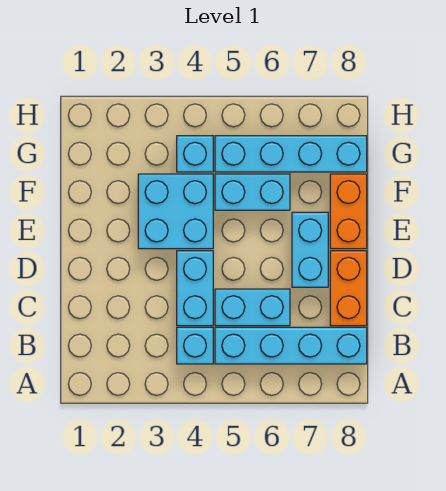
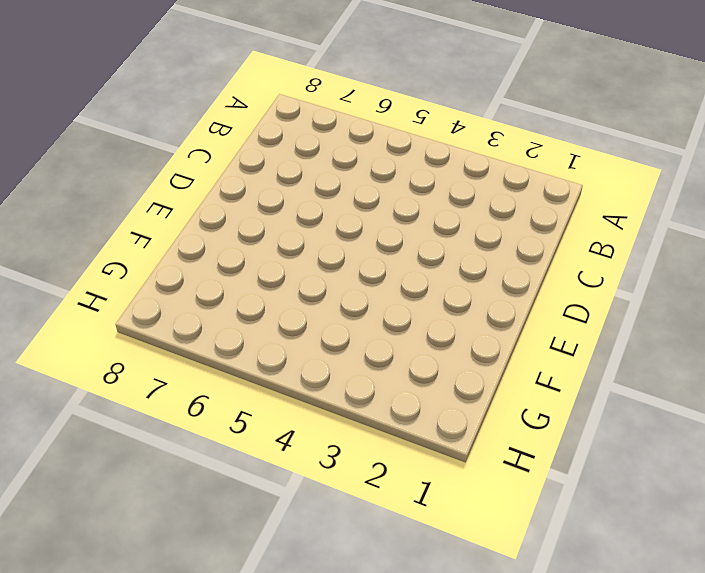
none -> cyan 1x1 brick [177,327,213,364]
none -> cyan 1x4 brick [215,327,367,364]

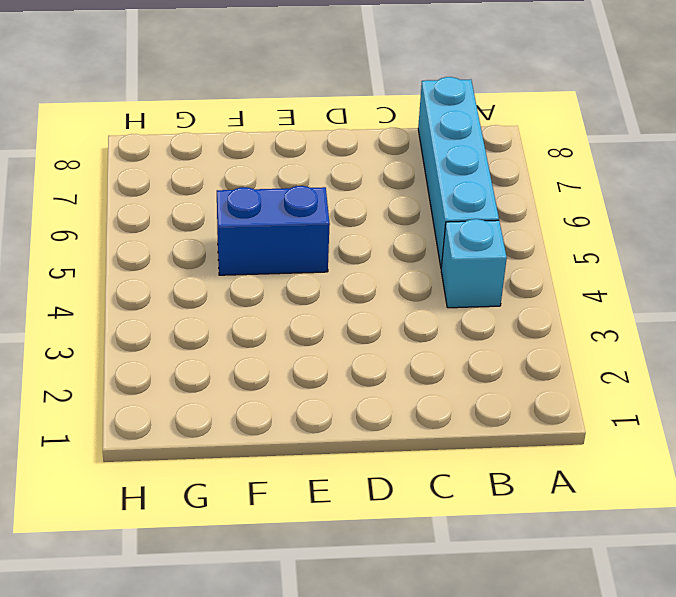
blue 1x2 brick [217,186,330,275] -> cyan 1x2 brick [215,174,290,210]
none -> cyan 1x2 brick [177,251,213,326]
none -> cyan 1x2 brick [215,289,290,326]

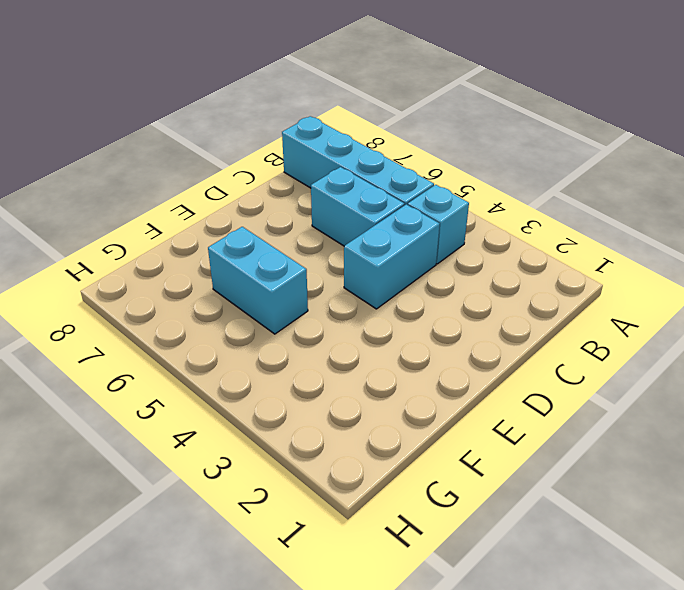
none -> orange 1x2 brick [330,251,367,326]
none -> cyan 1x2 brick [292,212,328,287]

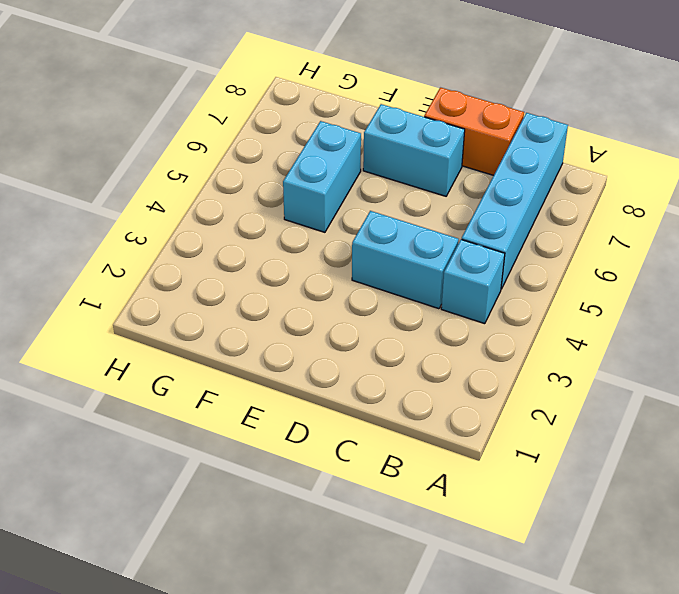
none -> cyan 1x2 brick [215,289,290,326]
none -> cyan 2x2 brick [138,174,213,249]

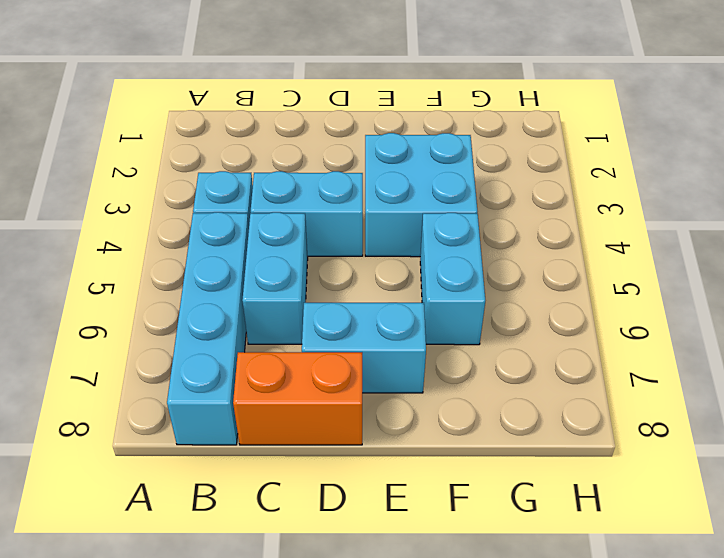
none -> orange 1x2 brick [330,174,367,249]
none -> cyan 1x1 brick [177,136,213,172]

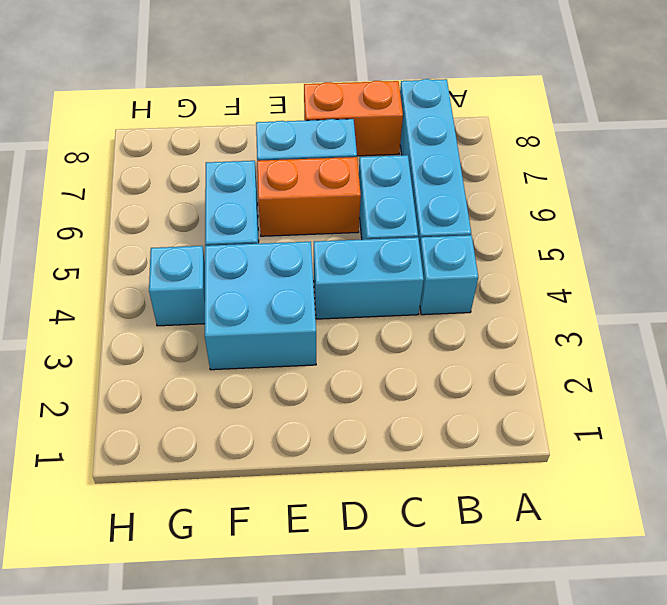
orange 1x2 brick [257,157,361,236] -> orange 1x2 brick moved to [330,174,367,249]
none -> cyan 1x4 brick [215,136,367,172]

